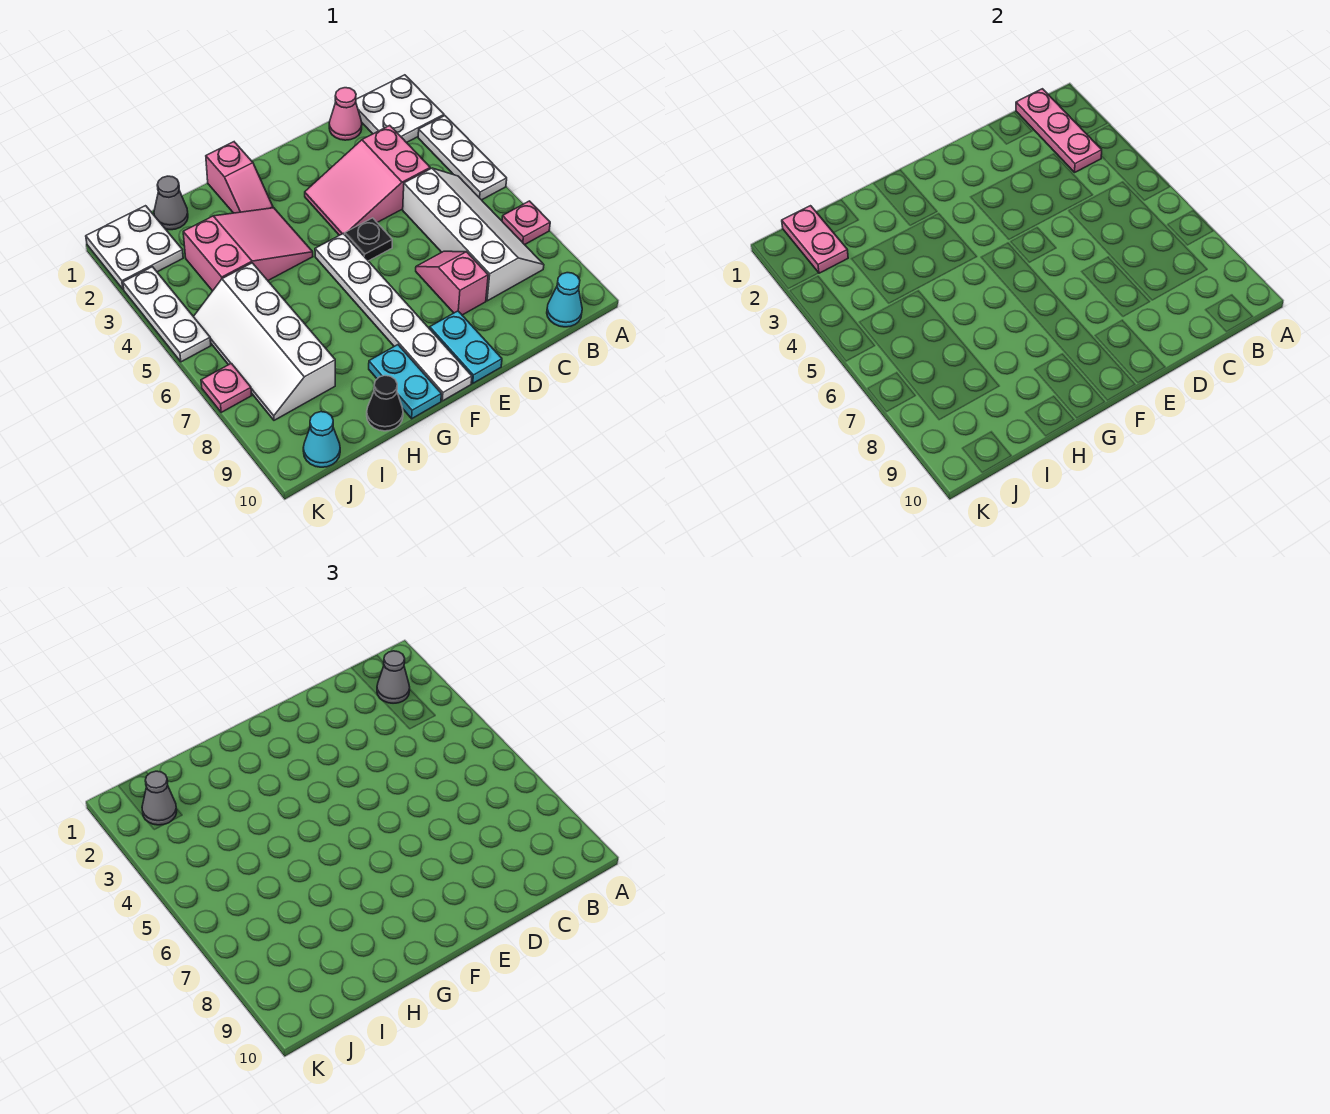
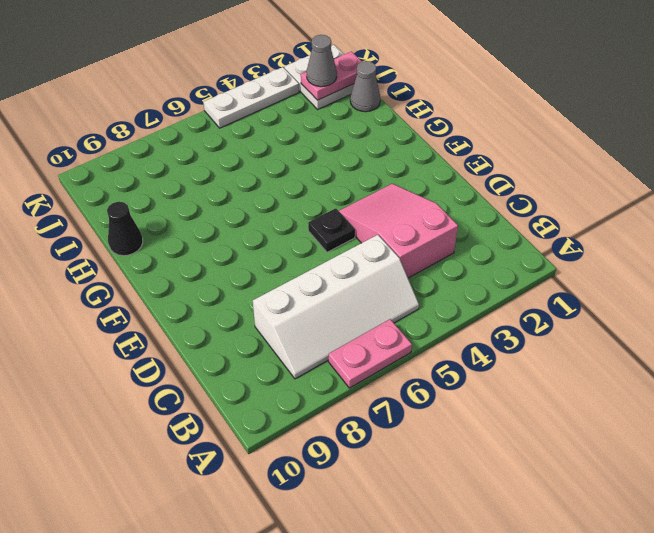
pink 1x2 plate [328,319,412,388] -> pink 1x1 plate [502,201,550,245]
none -> white 2x2 plate [356,75,444,143]
none -> white 1x3 plate [418,116,507,200]
none -> cyan 1x1 cone [547,273,582,327]

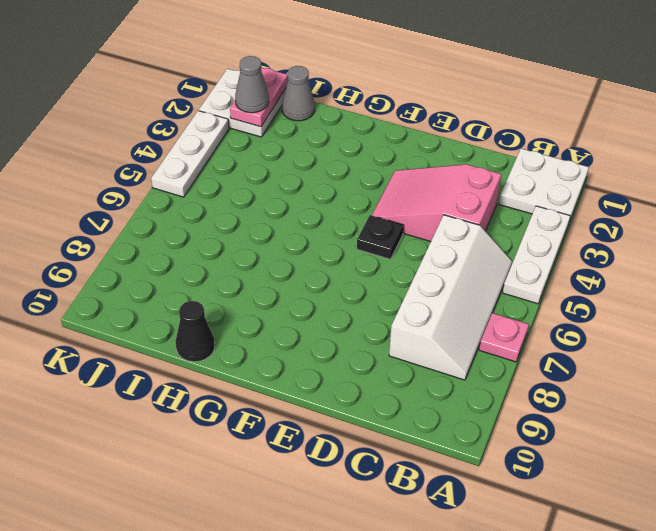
none -> cyan 1x1 cone [547,273,582,327]
none -> pink 1x1 cone [329,88,362,140]
none -> pink 1x2 slope [416,251,488,315]

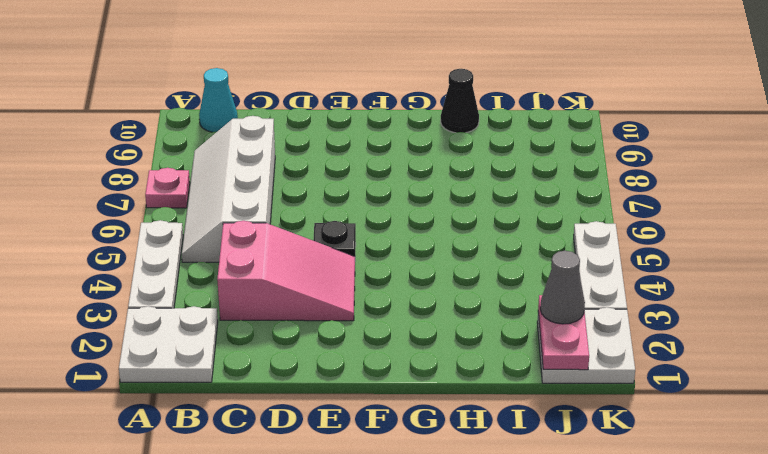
none -> pink 1x1 cone [329,88,362,140]
none -> pink 1x2 slope [416,251,488,315]
none -> cyan 1x2 plate [430,311,502,383]

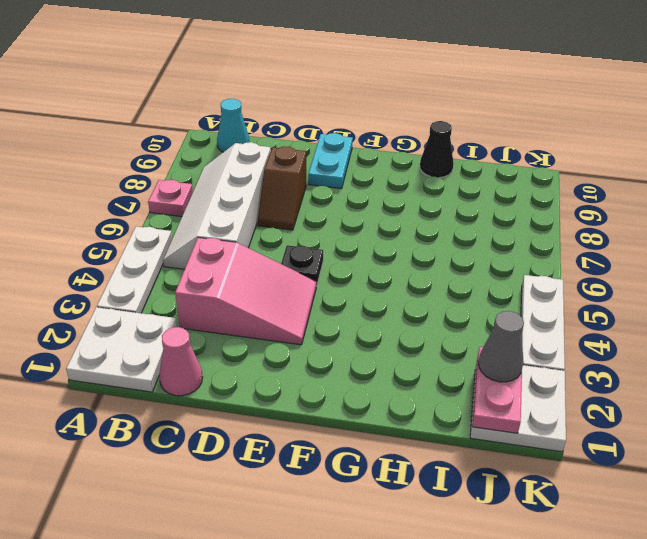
brown 1x2 slope [258,147,306,230] -> pink 1x2 slope [416,251,488,315]
none -> white 1x6 plate [315,234,472,401]
none -> pink 1x2 slope [206,142,273,213]
none -> pink 2x3 slope [183,208,313,291]

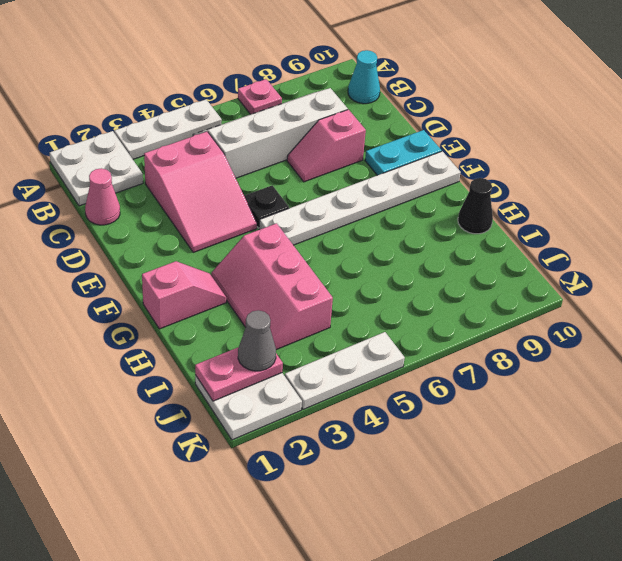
pink 2x3 slope [211,223,333,350] -> pink 2x3 slope turned to [183,208,313,291]
none -> cyan 1x2 plate [369,345,441,419]
none -> grey 1x1 cone [154,176,188,230]
none -> white 2x4 slope [193,263,335,420]

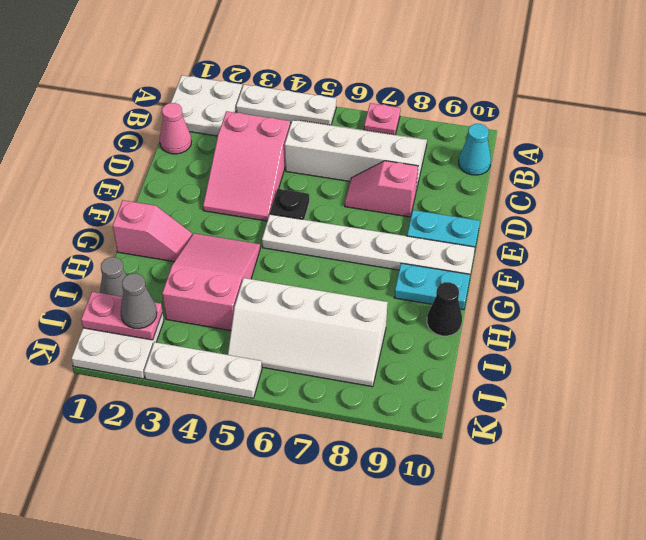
none -> cyan 1x1 cone [303,412,340,467]
none -> pink 1x1 plate [201,363,252,413]
none -> pink 1x3 plate [1016,89,1102,172]

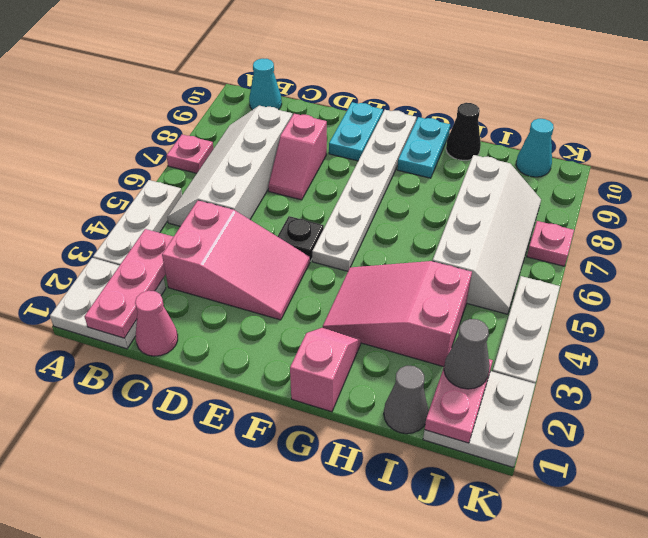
none -> grey 1x1 cone [377,651,410,703]

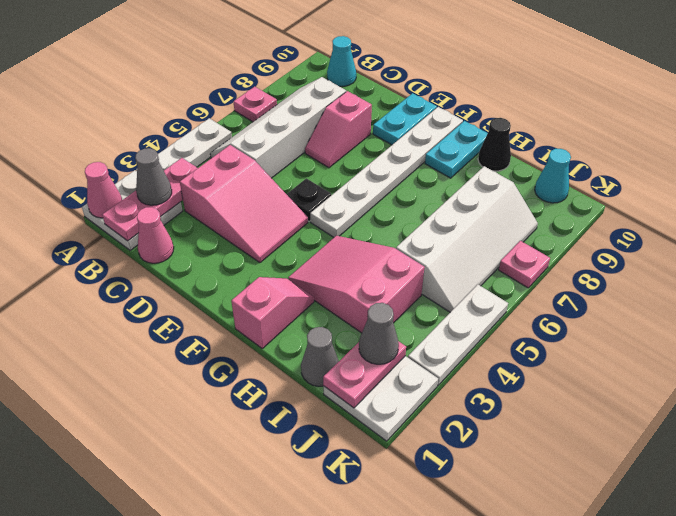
pink 1x1 cone [85,162,122,218] -> none

